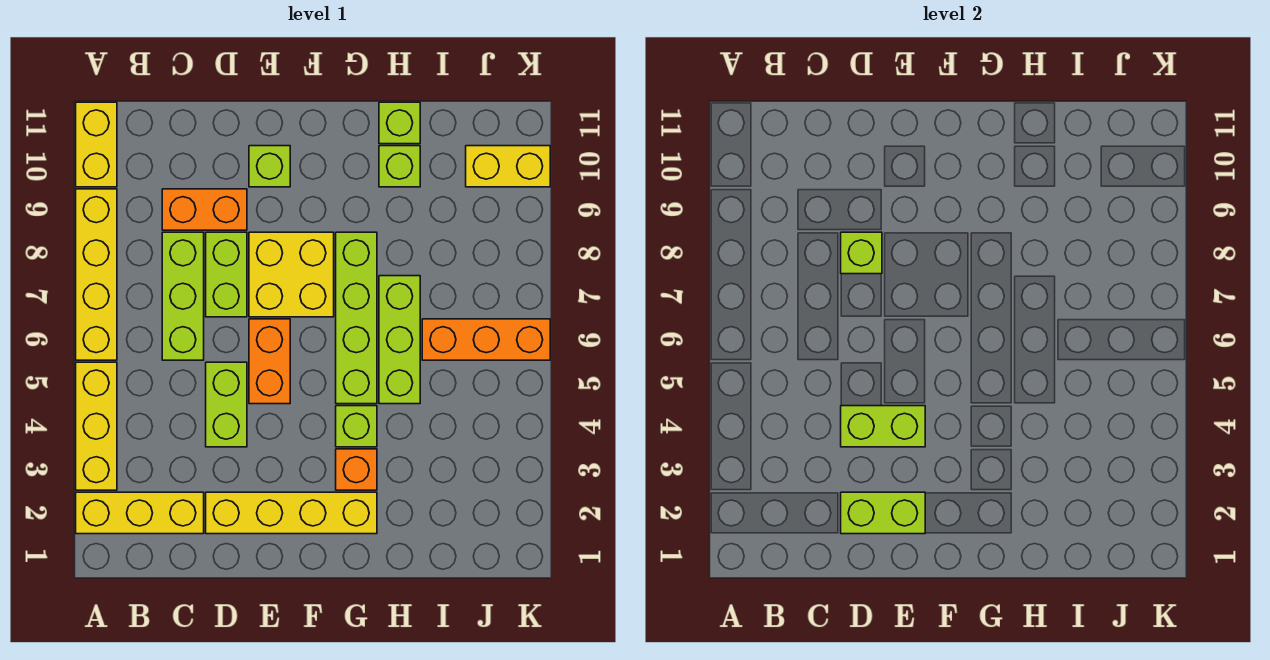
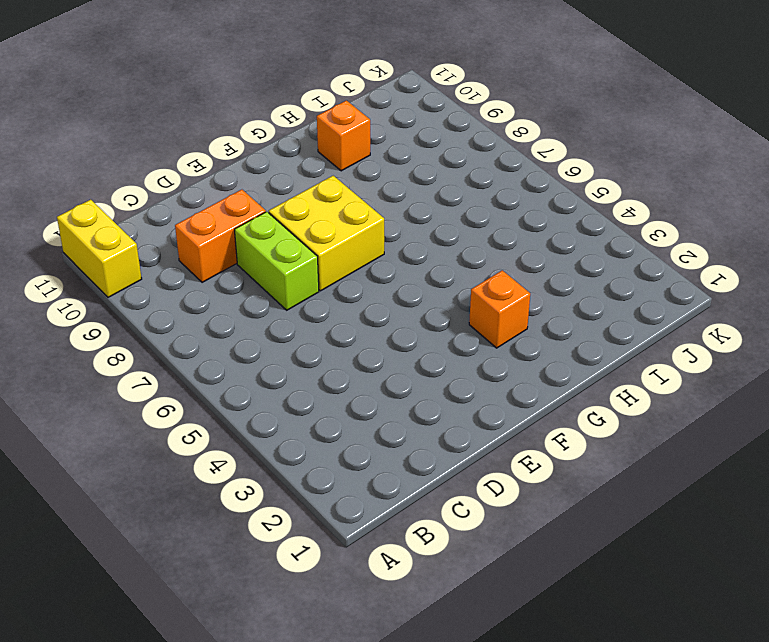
orange 1x1 brick [317,101,370,171] -> lime 1x1 brick [379,146,420,187]
none -> yellow 1x3 brick [76,492,204,534]
none -> yellow 1x3 brick [76,362,117,490]
none -> yellow 1x4 brick [76,189,117,360]

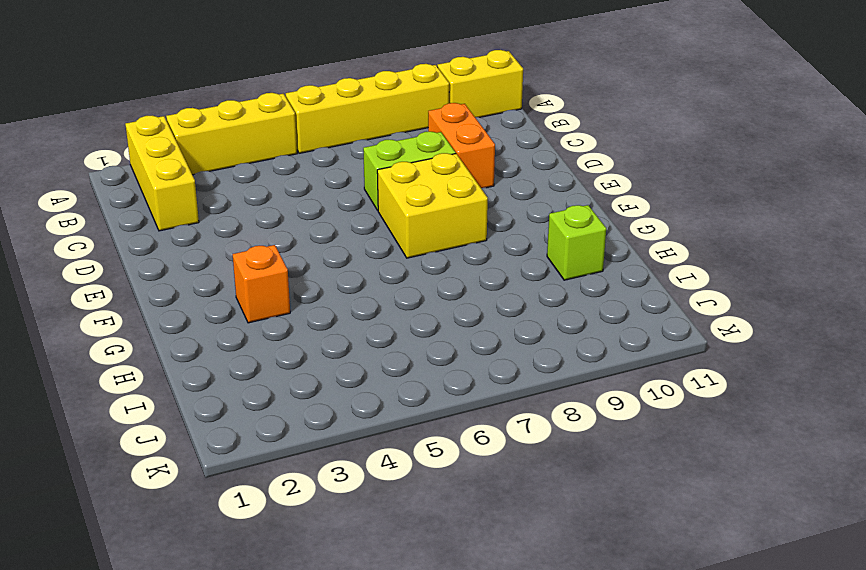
none -> lime 1x3 brick [162,232,204,360]
none -> yellow 1x4 brick [206,492,377,534]
none -> lime 1x2 brick [206,362,247,447]

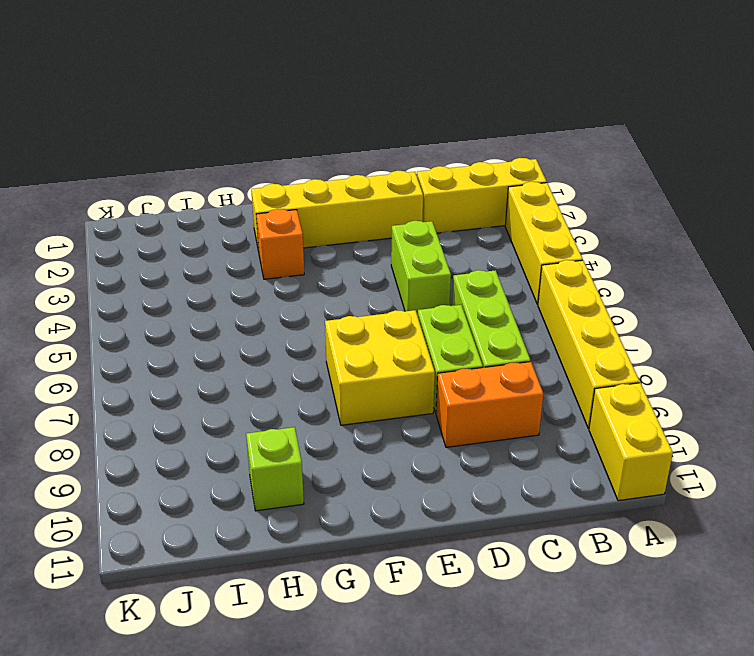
none -> orange 1x2 brick [249,319,290,404]
none -> lime 1x1 brick [249,146,290,187]
none -> lime 1x1 brick [336,406,377,447]

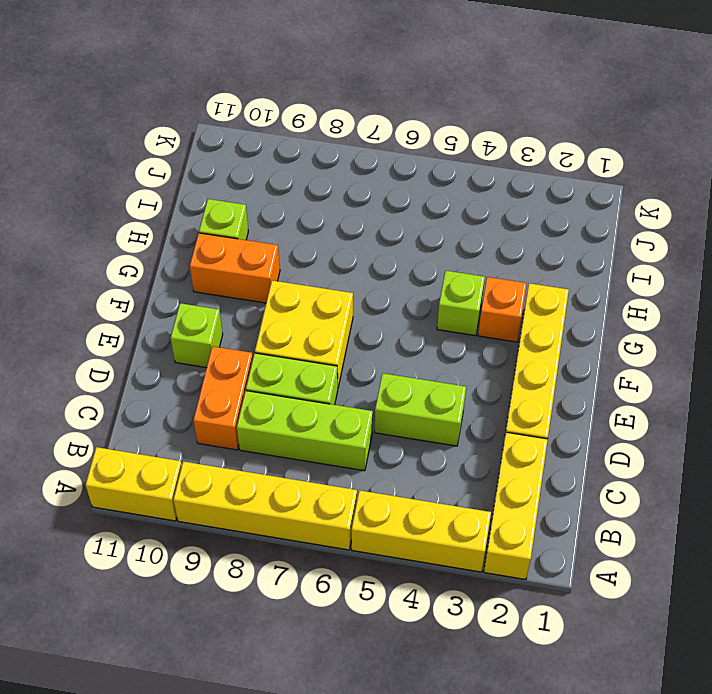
orange 1x2 brick [190,233,280,303] -> orange 1x2 brick moved to [249,319,290,404]
none -> lime 1x4 brick [336,232,377,404]
none -> lime 1x3 brick [379,276,420,404]
none -> lime 1x1 brick [379,102,420,144]

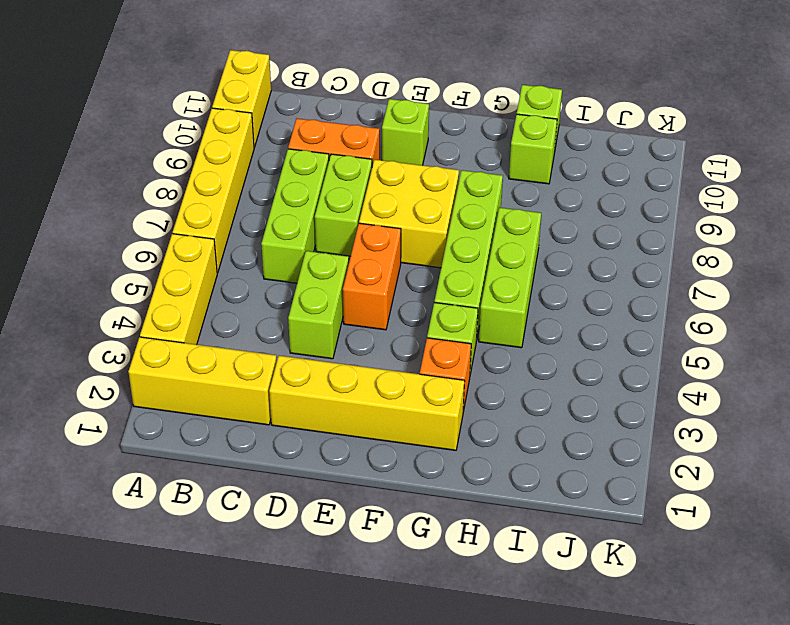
none -> orange 1x3 brick [422,319,550,360]
none -> yellow 1x2 brick [466,146,550,187]
none -> lime 1x2 brick [841,492,925,534]

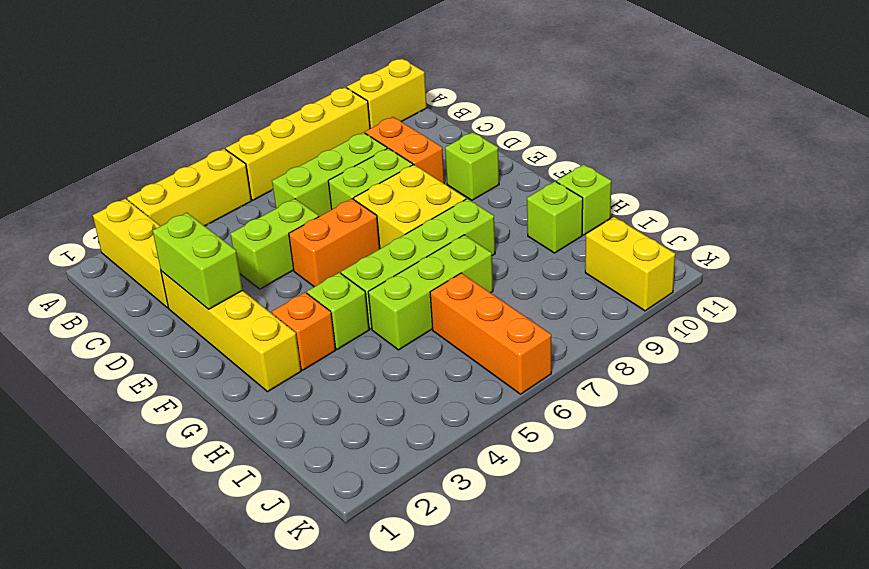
none -> lime 1x2 brick [841,406,925,447]
none -> lime 1x1 brick [841,232,882,274]

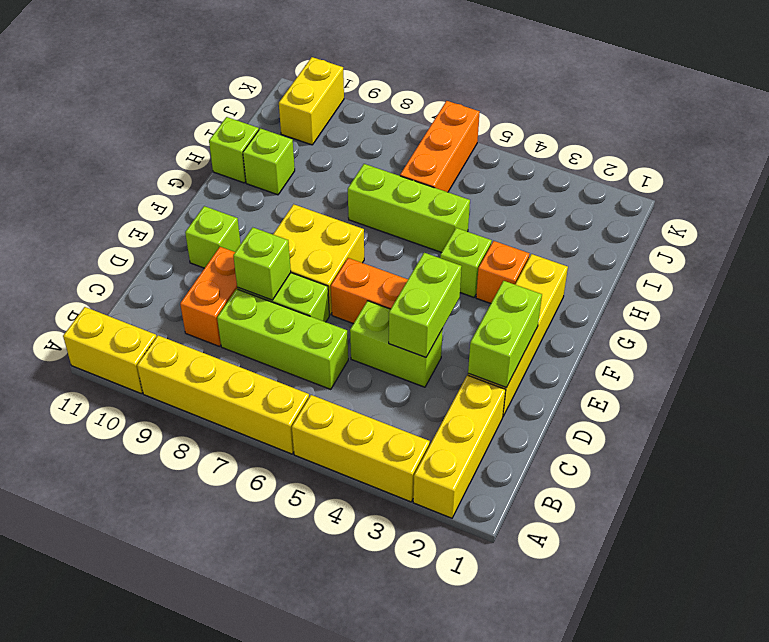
none -> lime 1x4 brick [336,232,377,404]

